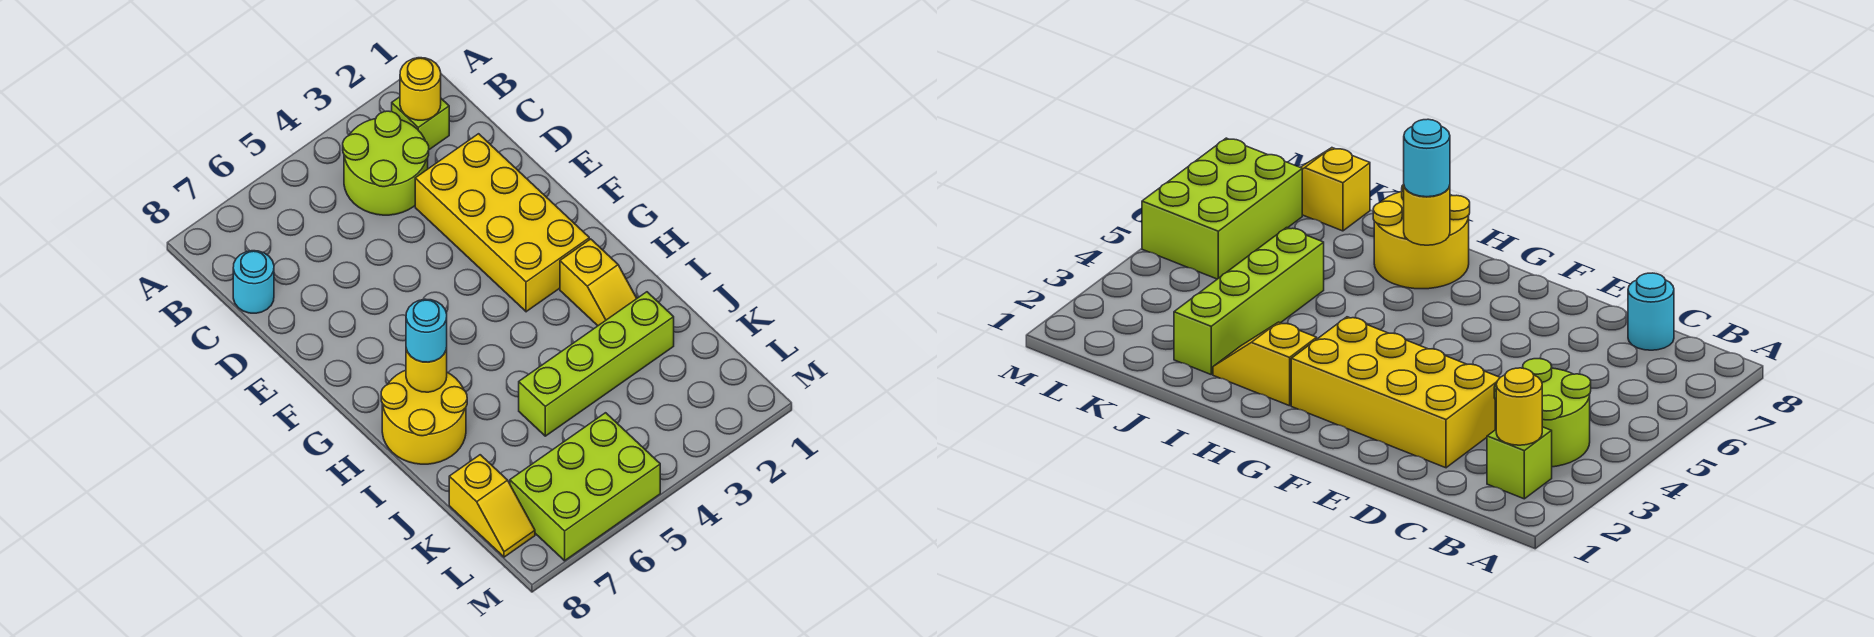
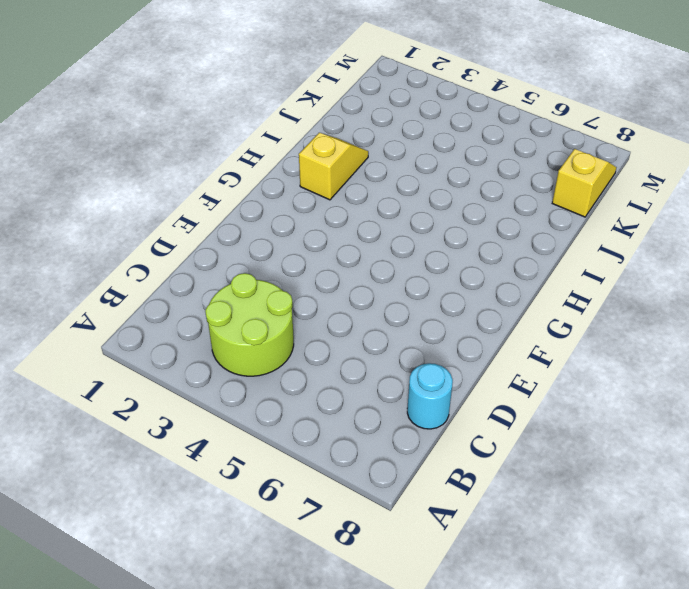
none -> lime 1x1 brick [392,97,449,150]
none -> yellow 2x4 brick [415,134,589,312]
none -> yellow 2x2 round brick [381,370,467,464]

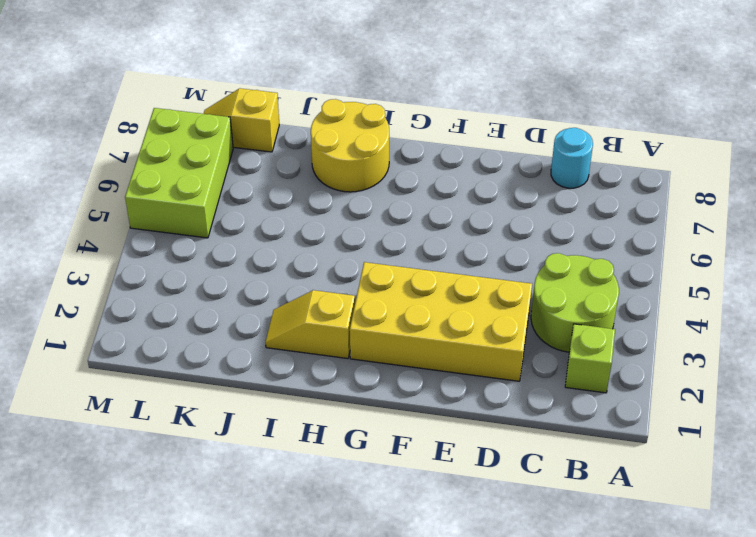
none -> lime 1x4 brick [519,292,674,436]
none -> yellow 1x1 round brick [400,58,441,120]
none -> yellow 1x1 round brick [406,348,447,392]

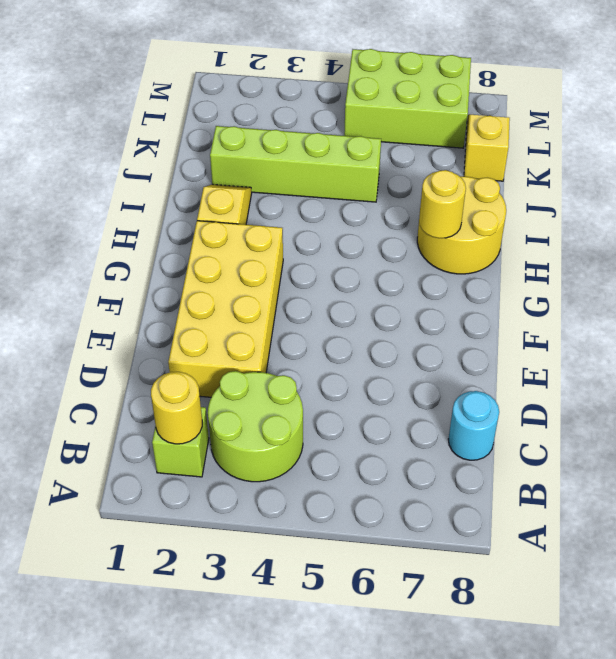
none -> cyan 1x1 round brick [406,299,447,362]

